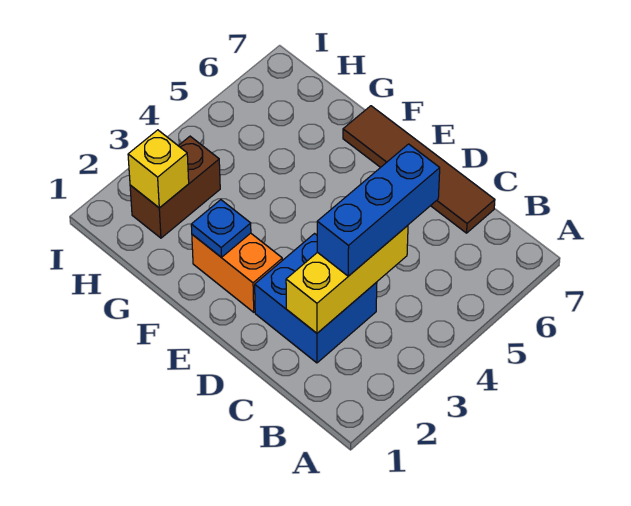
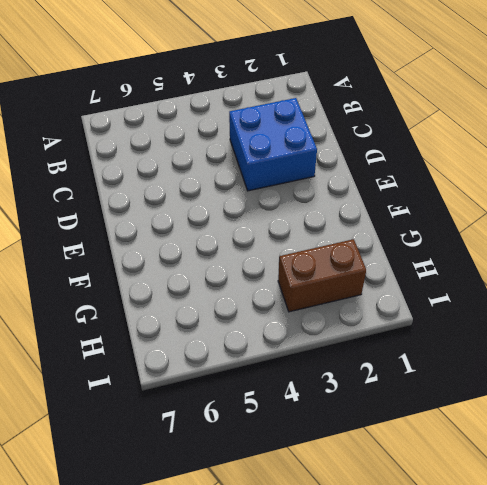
none -> brown 1x4 tile [343,106,495,233]
none -> orange 1x2 brick [192,233,282,312]

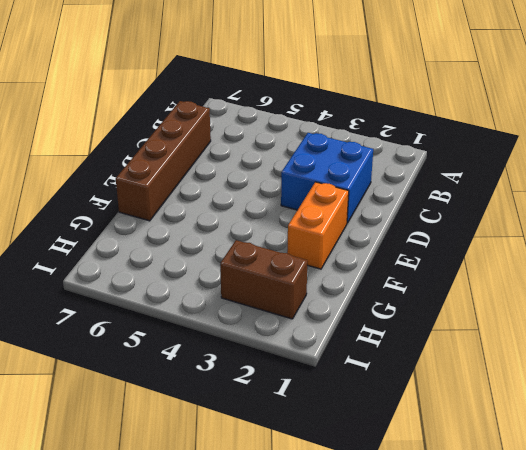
brown 1x4 brick [116,101,211,221] -> brown 1x4 tile [343,106,495,233]
none -> yellow 1x3 brick [286,225,408,333]
none -> blue 1x1 plate [191,200,251,258]

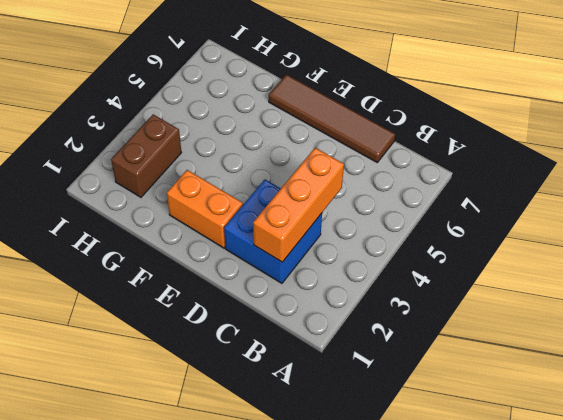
orange 1x3 brick [253,148,344,262] -> yellow 1x3 brick [286,225,408,333]
none -> blue 1x1 plate [191,200,251,258]
none -> yellow 1x1 brick [128,130,189,208]

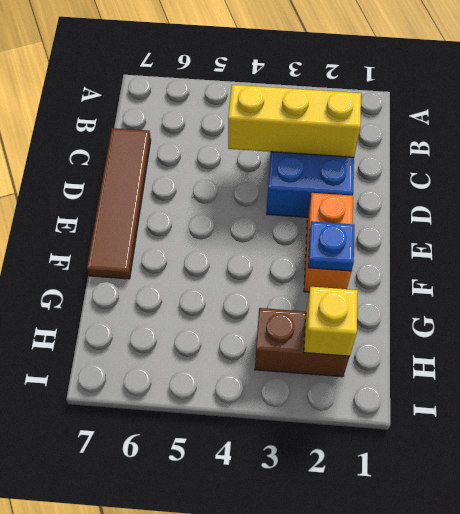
none -> blue 1x3 brick [317,144,440,276]

